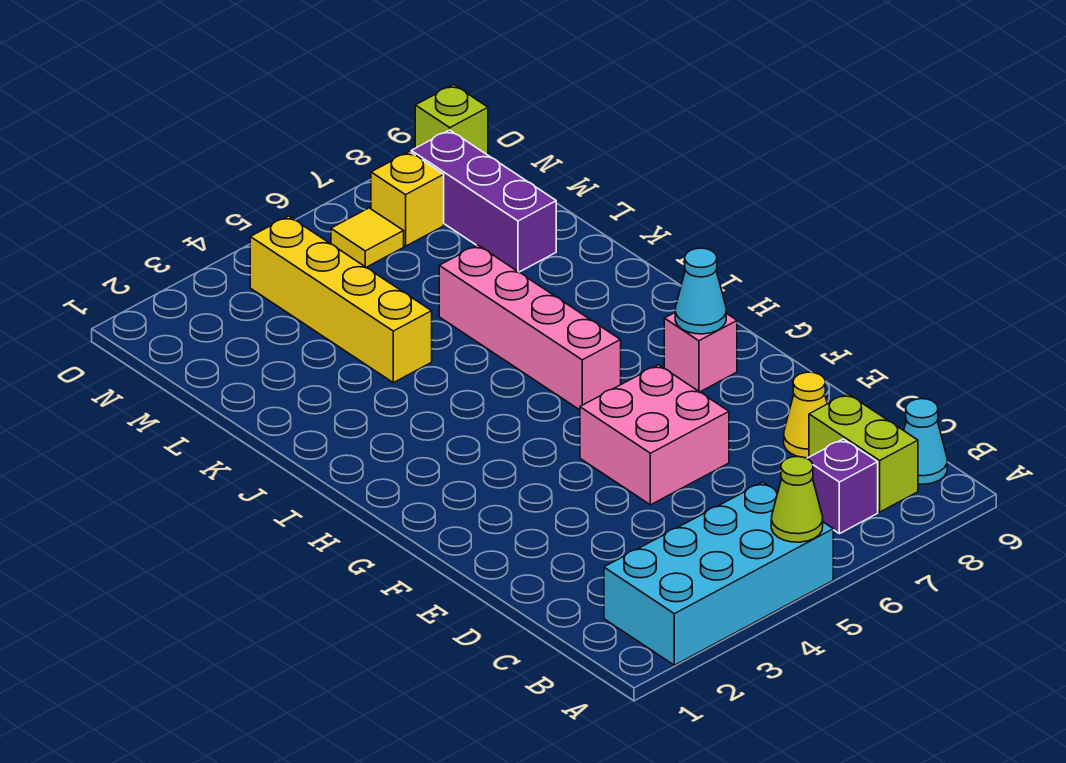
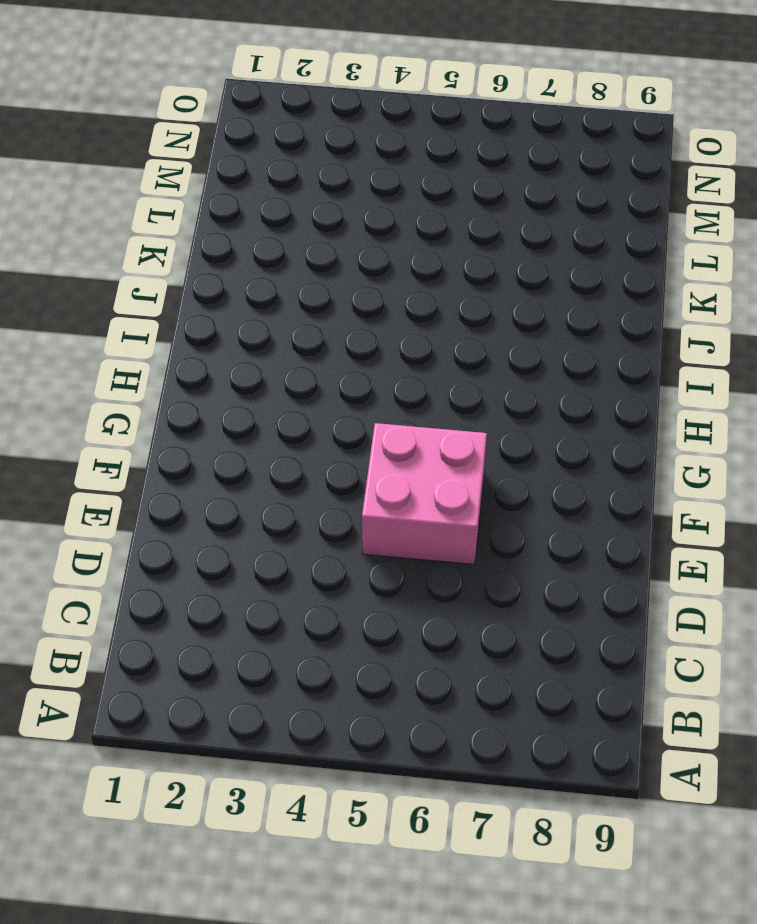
none -> cyan 2x4 brick [604,482,833,665]
none -> purple 1x1 brick [807,439,878,534]
none -> lime 1x2 brick [809,394,918,512]

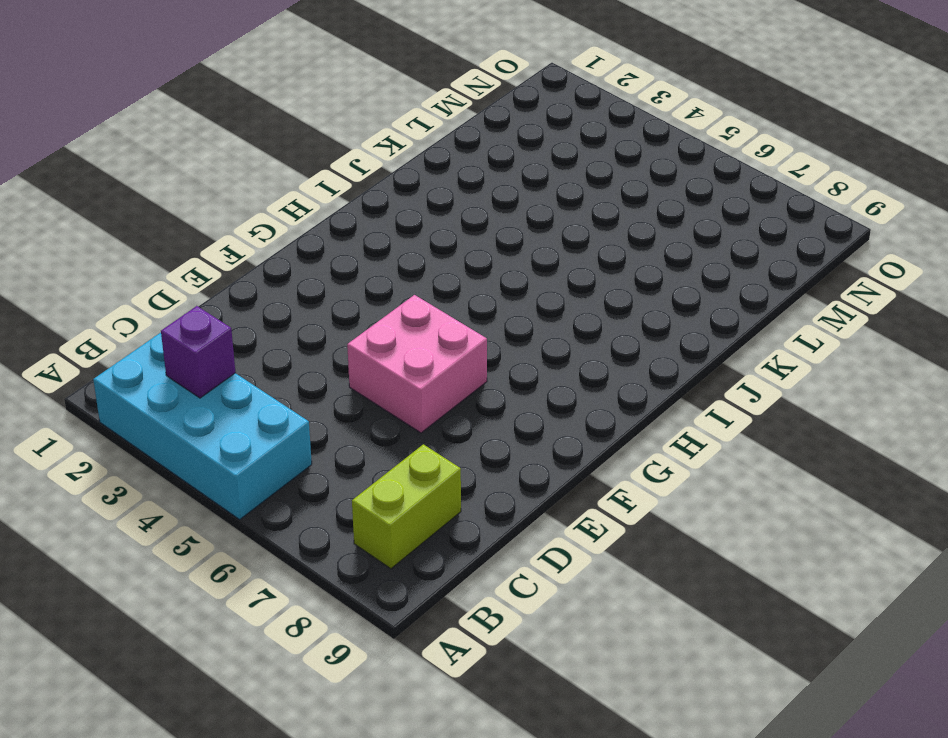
purple 1x1 brick [161,306,236,398] -> purple 1x1 brick moved to [807,439,878,534]
none -> cyan 1x1 cone [904,399,947,484]
none -> yellow 1x1 cone [784,372,827,458]
none -> pink 1x1 brick [664,313,737,392]

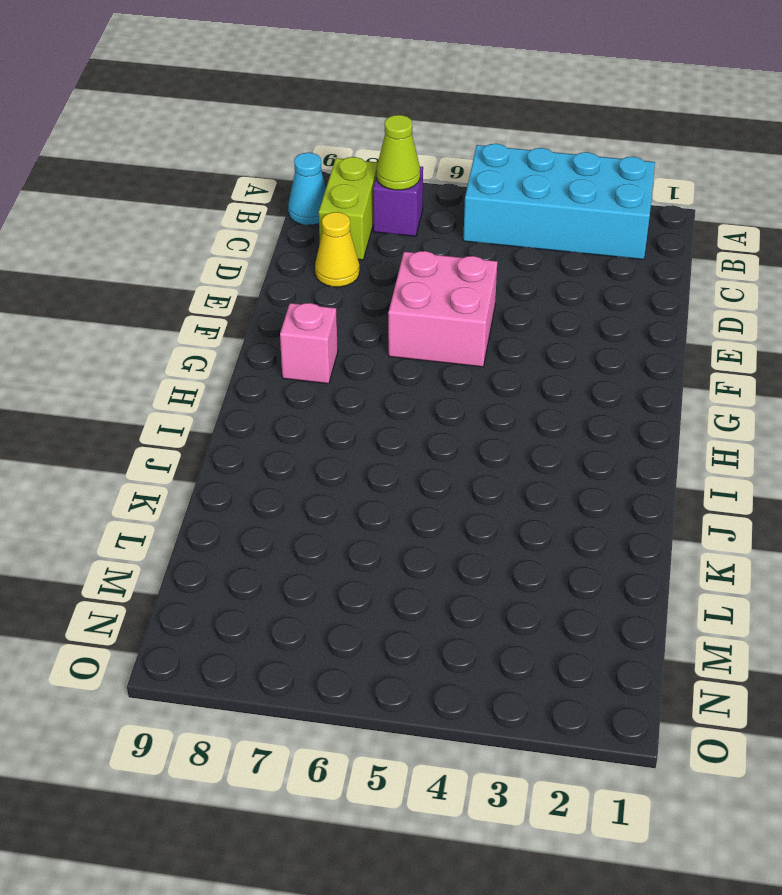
lime 1x1 cone [377,115,420,190] -> lime 1x1 cone moved to [771,457,823,542]
none -> pink 1x4 brick [439,245,621,410]
none -> yellow 1x4 brick [250,216,432,383]
none -> purple 1x3 brick [411,130,556,272]

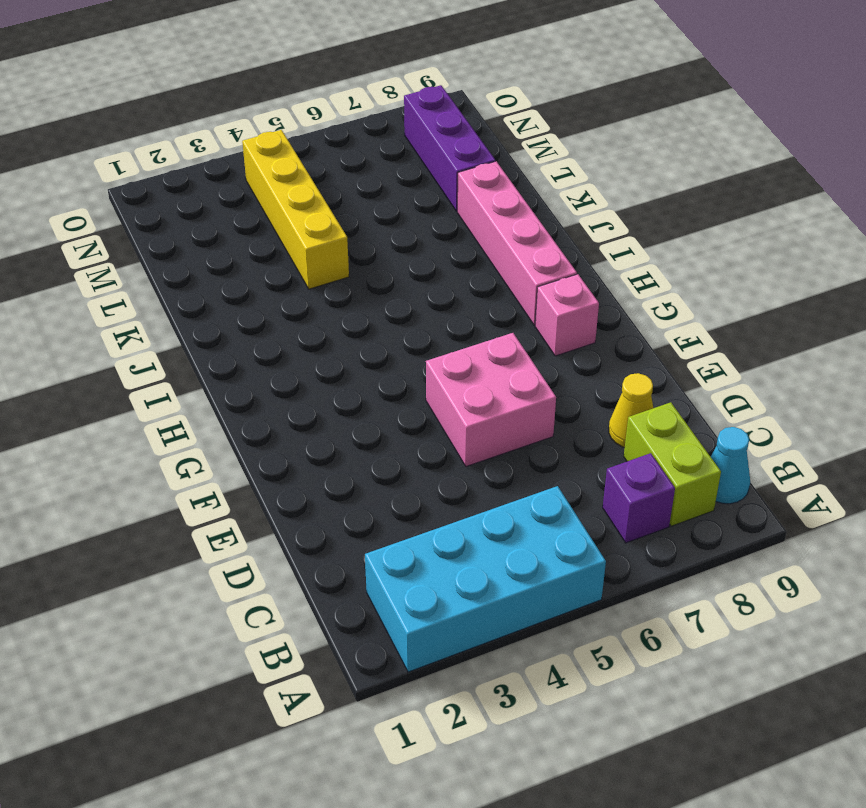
pink 1x4 brick [457,161,577,325] -> pink 1x4 brick moved to [439,245,621,410]
none -> yellow 1x1 tile [331,208,404,267]
none -> yellow 1x1 brick [371,152,444,246]
none -> lime 1x1 brick [415,85,488,155]

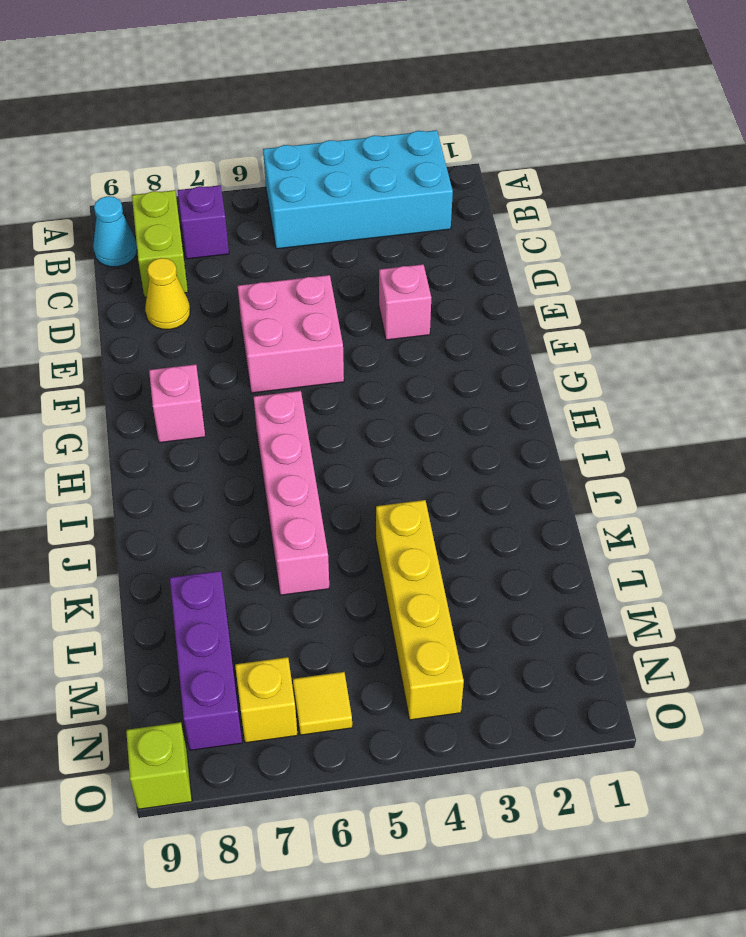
pink 1x1 brick [379,264,431,340] -> none
none -> lime 1x1 cone [771,457,823,542]
none -> cyan 1x1 cone [675,248,726,334]

